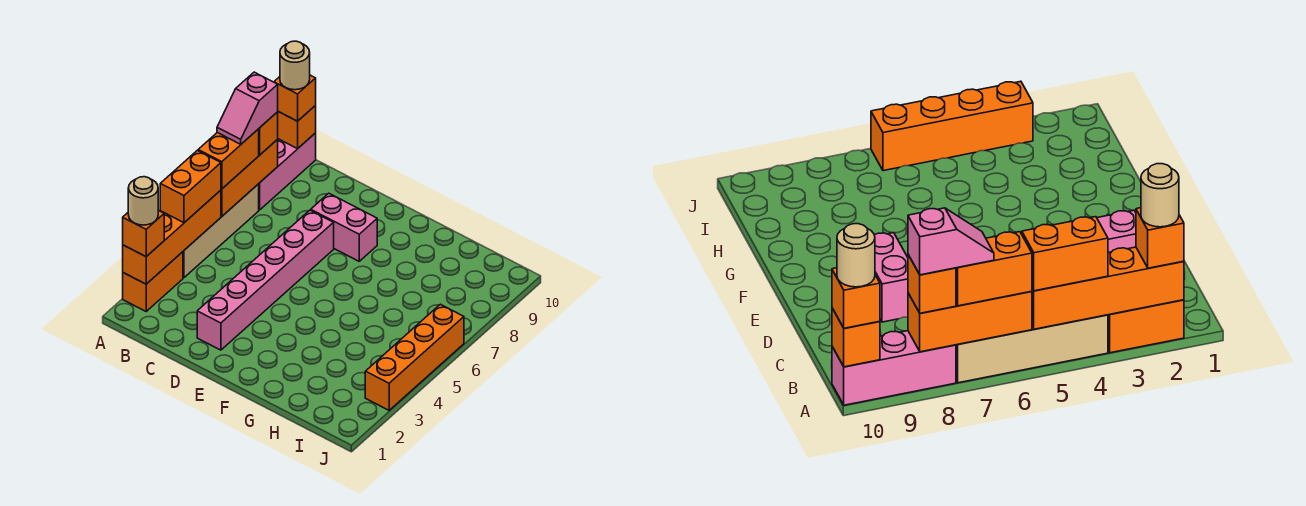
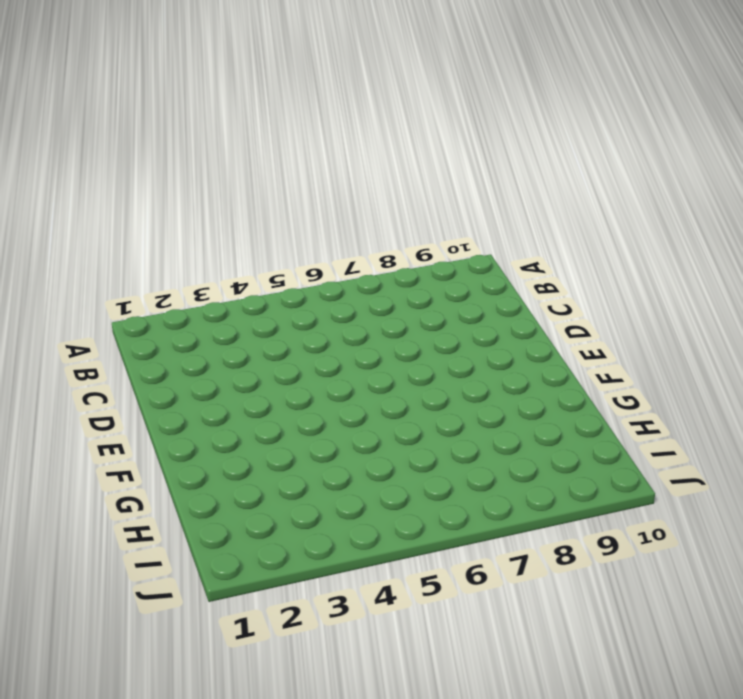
none -> orange 1x2 brick [123,252,183,311]
none -> tan 1x4 brick [183,184,259,278]
none -> pink 1x3 brick [259,133,316,210]

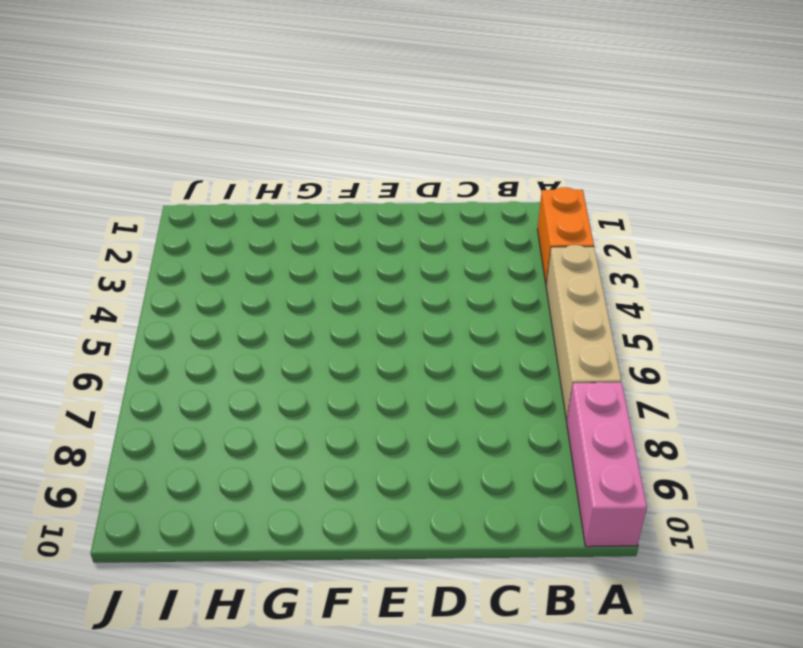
none -> pink 1x6 brick [197,210,334,350]
none -> pink 1x2 brick [311,193,377,261]
none -> orange 1x4 brick [365,304,464,410]

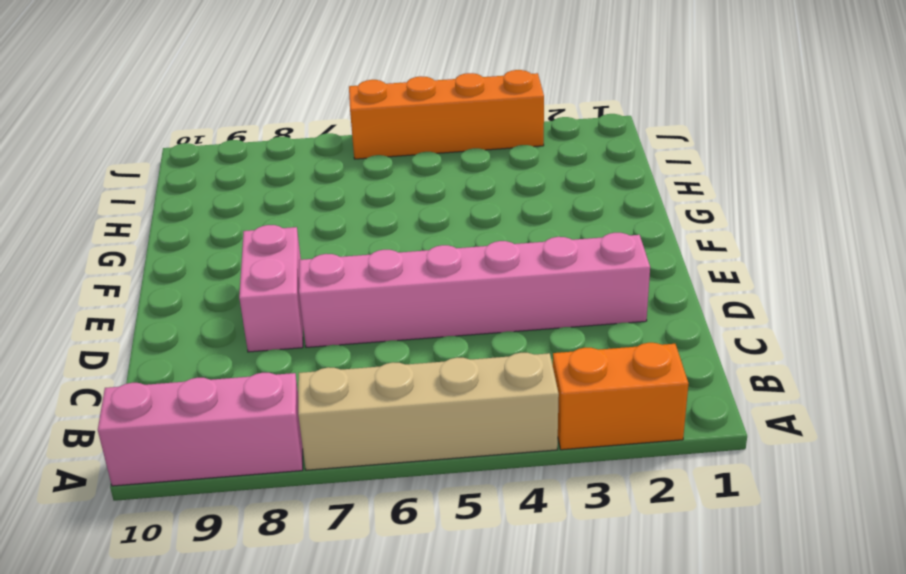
none -> orange 1x4 brick [123,190,221,284]
none -> orange 1x3 brick [221,140,278,216]
none -> orange 1x1 brick [278,106,316,149]

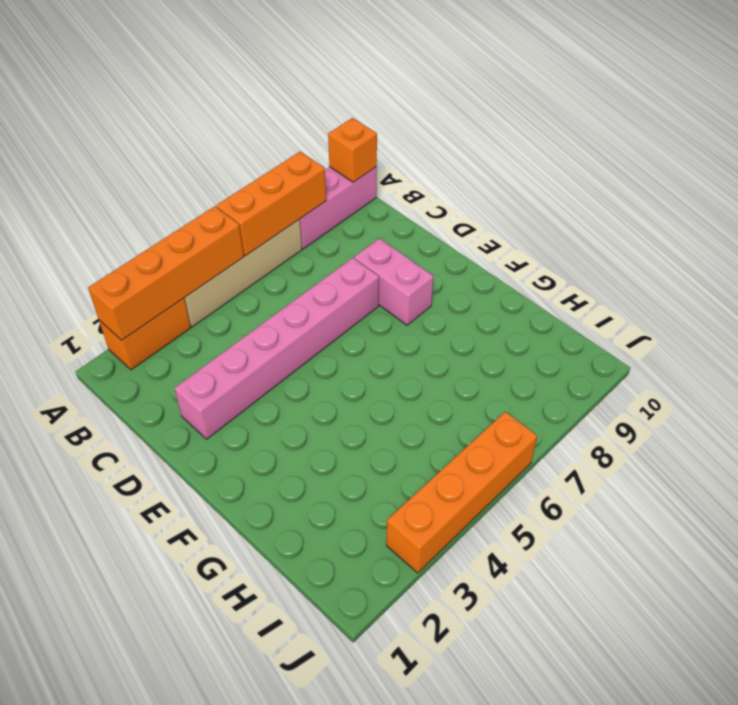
none -> orange 1x1 brick [123,210,164,257]
none -> orange 1x2 brick [160,150,221,223]
none -> orange 1x2 brick [198,129,259,189]

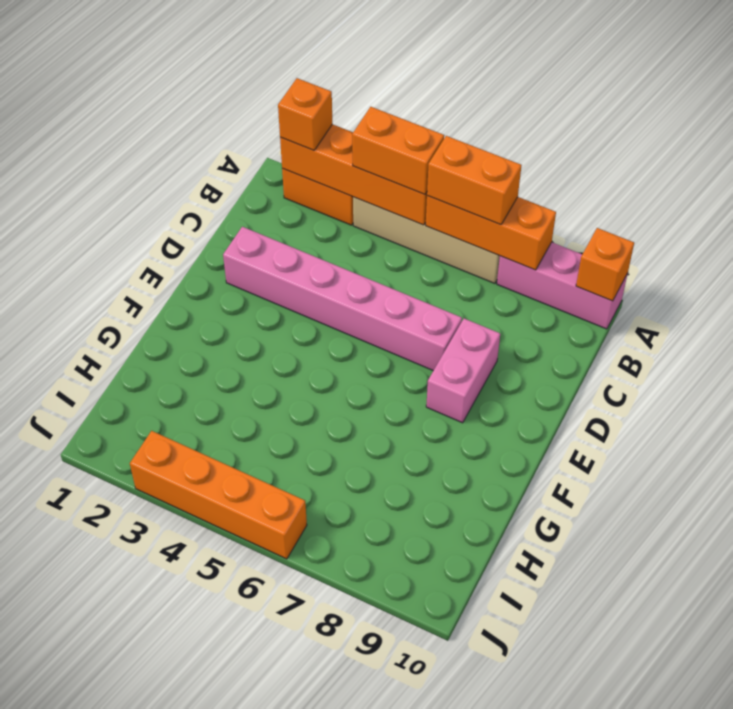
none -> orange 1x1 brick [259,112,278,155]
none -> orange 1x1 brick [274,75,316,121]
none -> tan 1x1 round brick [128,177,158,225]

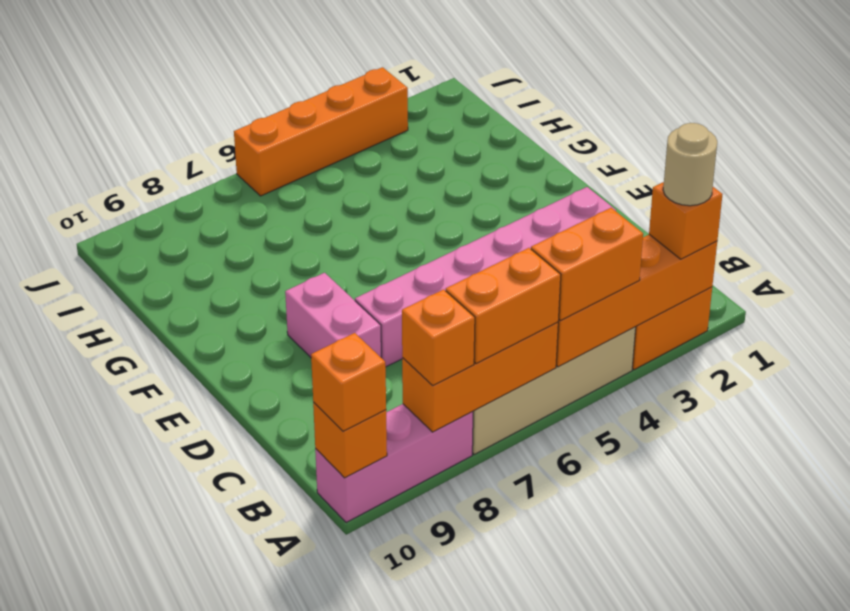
none -> pink 1x2 slope [217,72,278,144]
none -> tan 1x1 round brick [280,41,310,90]

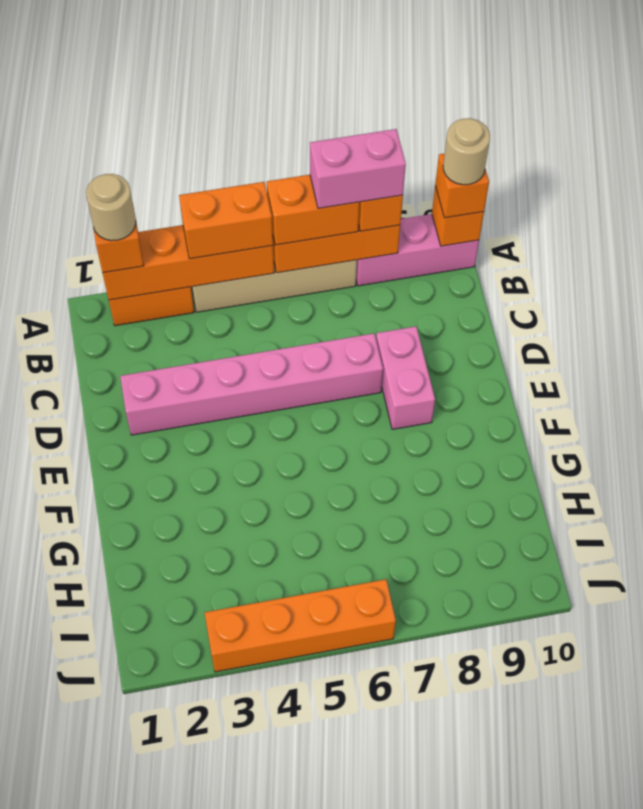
pink 1x2 brick [310,129,406,208] -> pink 1x2 slope [217,72,278,144]

